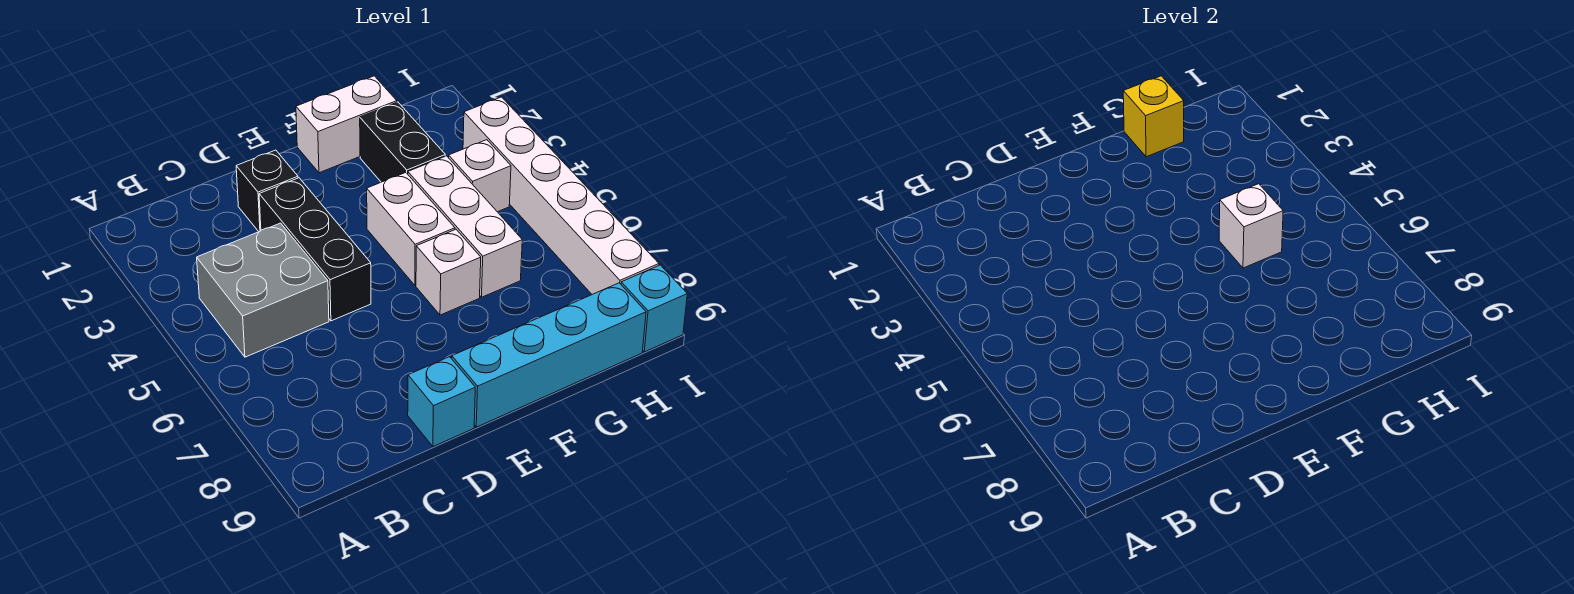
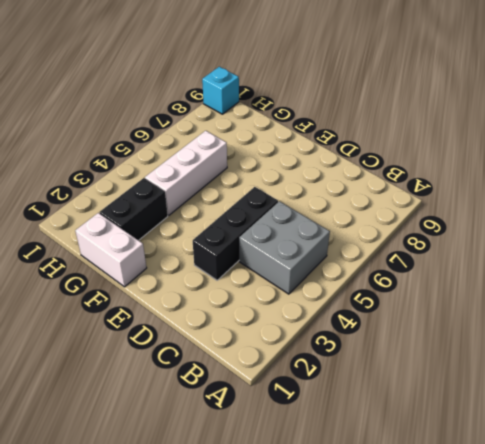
none -> black 1x1 brick [236,150,298,232]
none -> cyan 1x1 brick [408,357,475,447]
none -> cyan 1x4 brick [452,283,646,427]

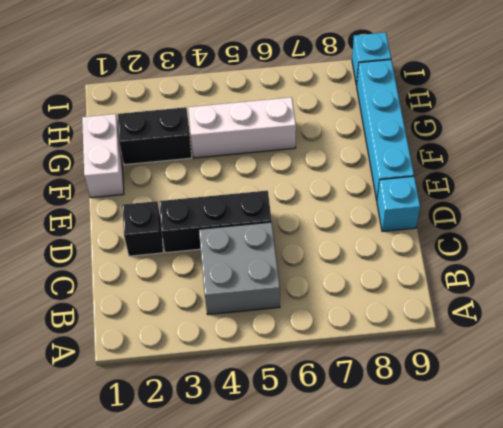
none -> white 1x2 brick [367,173,455,285]
none -> white 1x1 brick [416,229,481,315]
none -> white 1x1 brick [449,140,511,212]

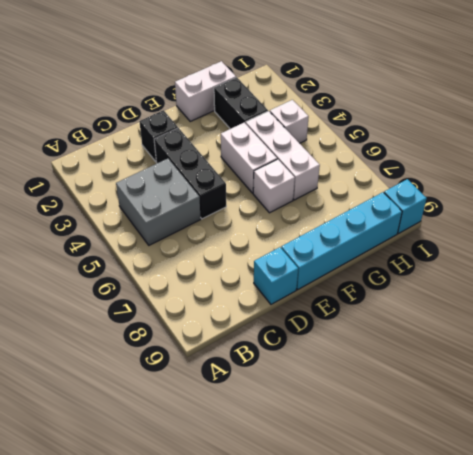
none -> white 1x6 brick [463,97,659,294]
none -> yellow 1x1 brick [1123,76,1184,157]
none -> white 1x1 brick [1219,184,1283,268]

